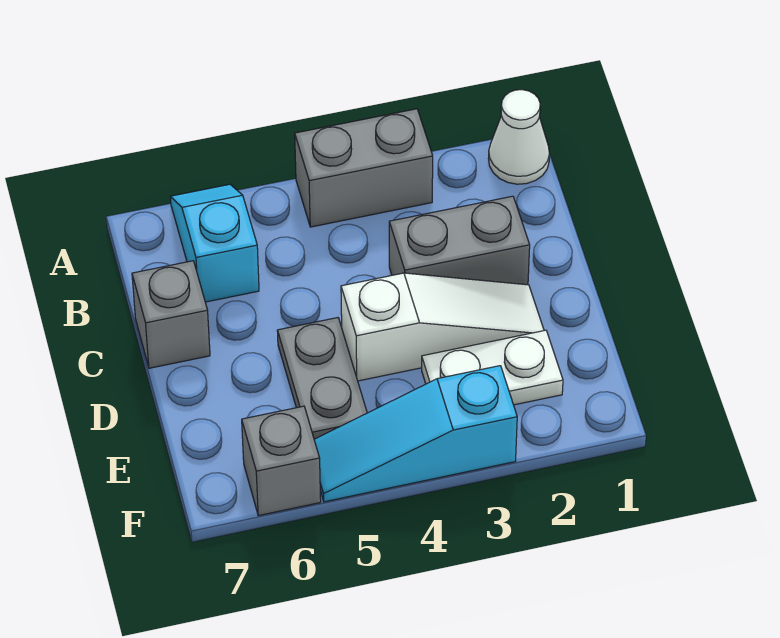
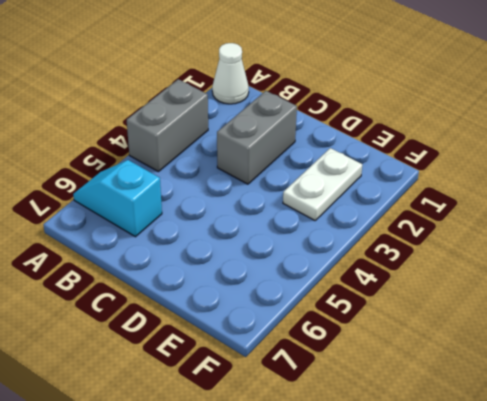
none -> grey 1x1 brick [132,261,210,368]
none -> white 1x3 slope [341,273,544,381]

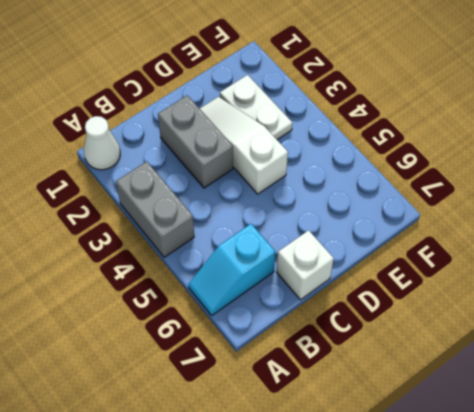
white 1x1 brick [277,230,334,300] -> grey 1x1 brick [132,261,210,368]
none -> grey 1x2 plate [277,318,367,439]
none -> cyan 1x3 slope [314,366,517,502]

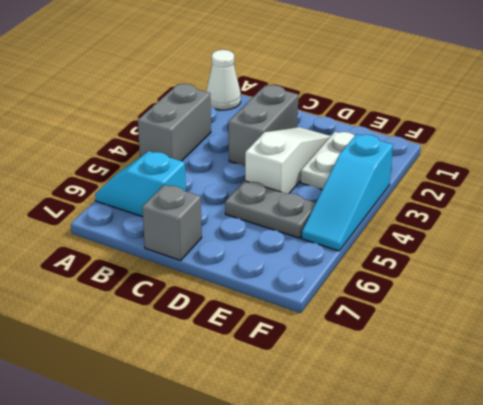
none -> grey 1x1 brick [242,406,321,516]

